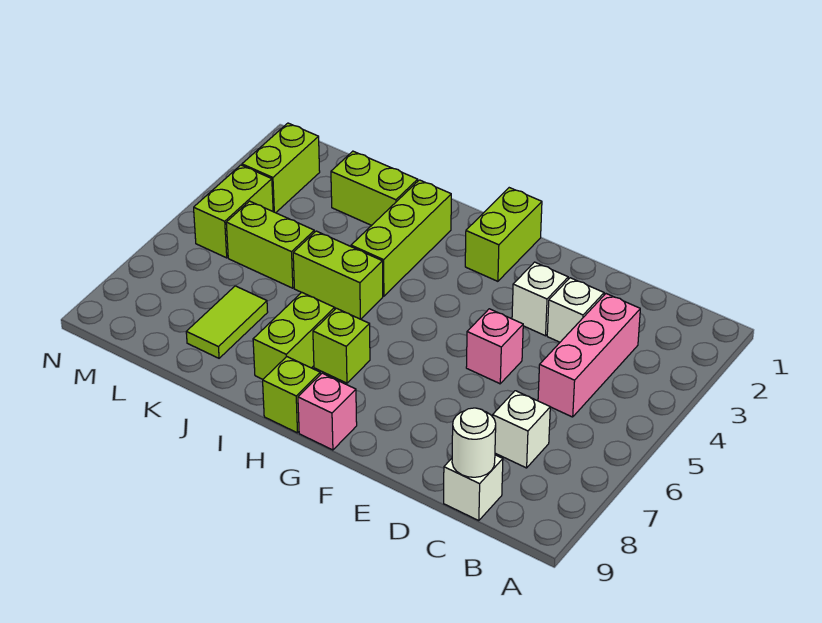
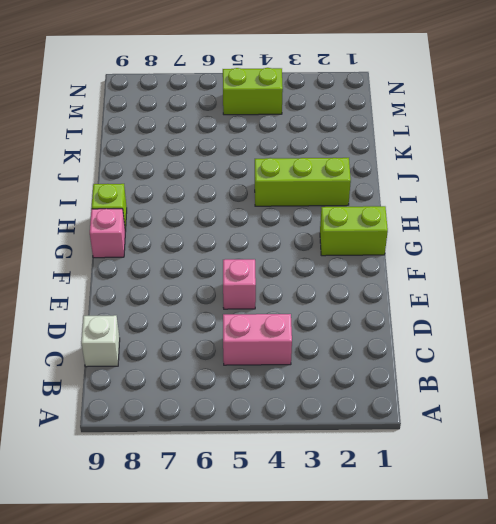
pink 1x2 brick [223,314,292,365] -> pink 1x3 brick [538,294,640,417]
none -> white 1x1 brick [492,391,550,468]
none -> white 1x1 brick [547,278,604,342]
none -> white 1x1 brick [512,262,568,336]

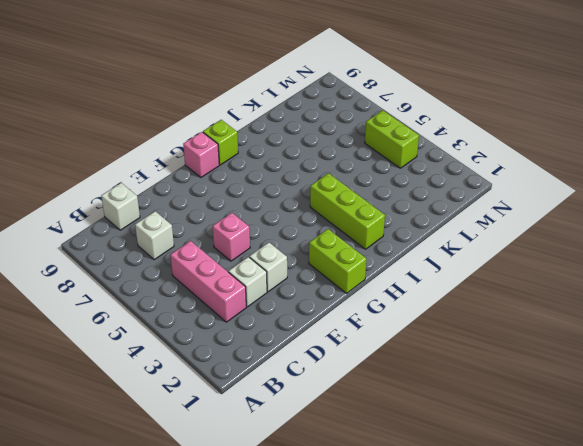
none -> lime 1x1 brick [313,308,370,383]
none -> lime 1x2 brick [293,231,383,319]
none -> lime 1x2 brick [253,293,335,379]

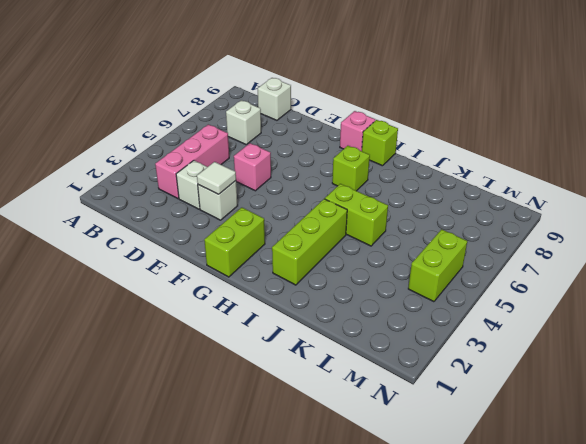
white 1x1 tile [197,162,236,194] -> none
none -> lime 1x2 brick [253,293,335,379]
none -> lime 1x2 brick [331,151,418,225]
none -> lime 1x2 brick [226,201,314,288]

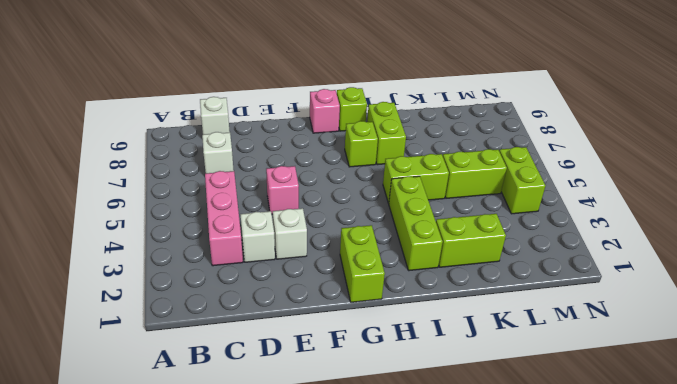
none -> lime 1x2 tile [186,286,268,358]
none -> lime 1x2 brick [242,123,320,213]
none -> white 1x1 round brick [452,408,496,477]

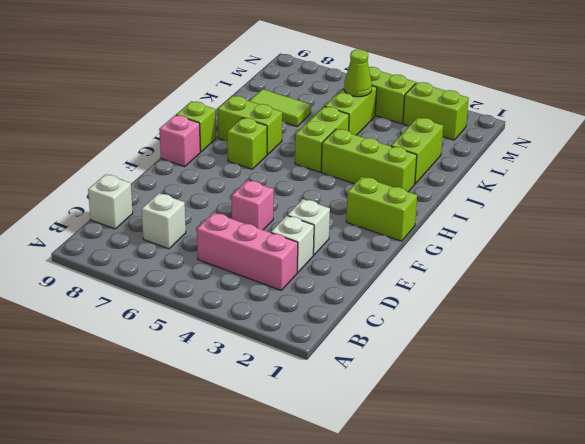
lime 1x1 cone [344,49,372,97] -> none
none -> white 1x1 round brick [452,408,496,477]

